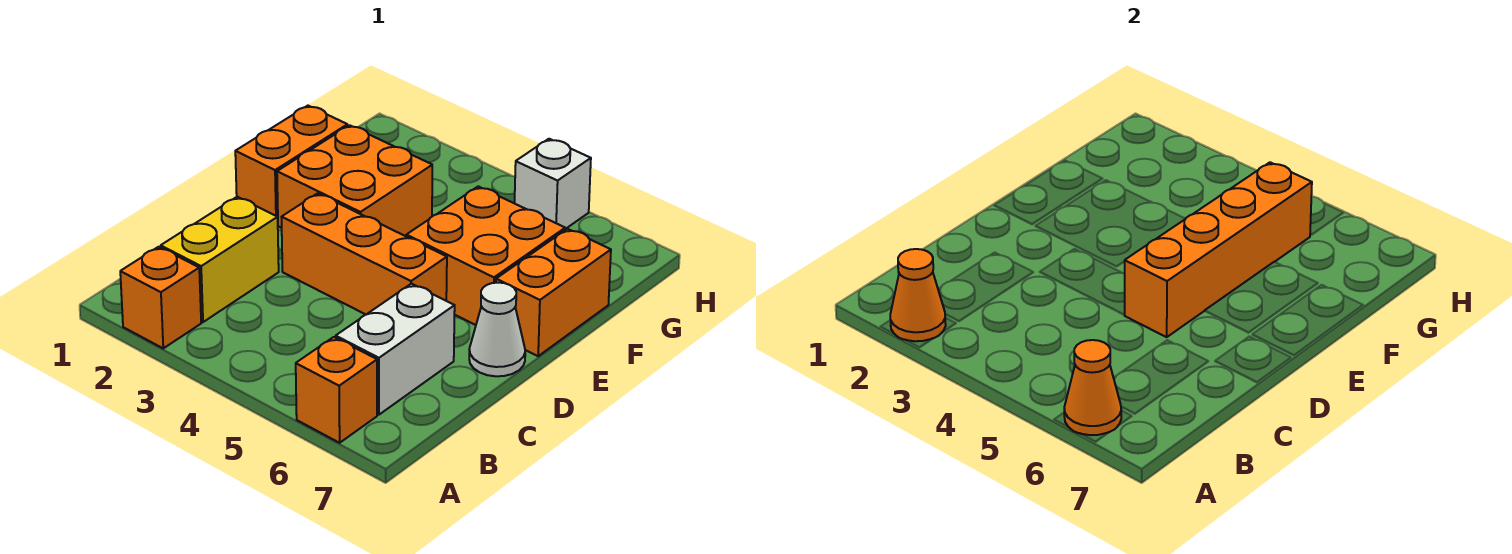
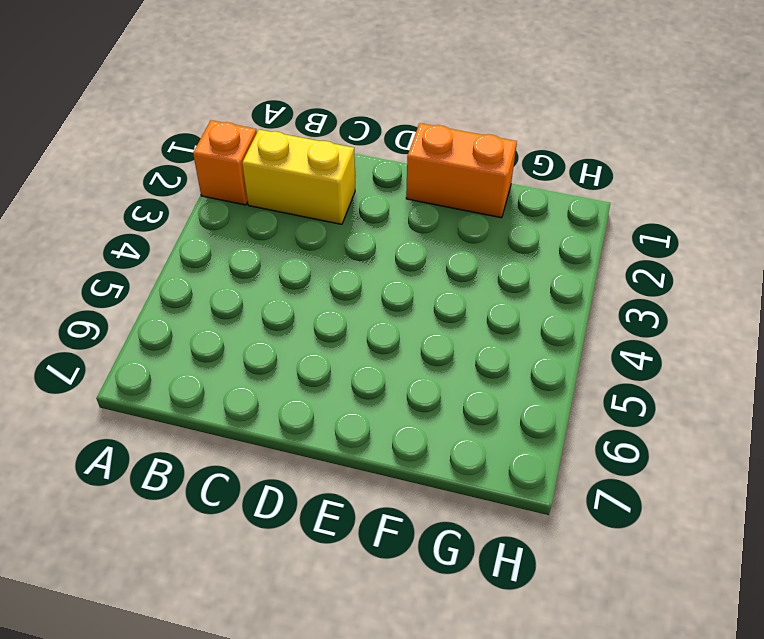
none -> orange 1x1 brick [296,337,377,443]
none -> white 1x2 brick [336,284,455,415]
none -> orange 1x3 brick [282,193,447,314]

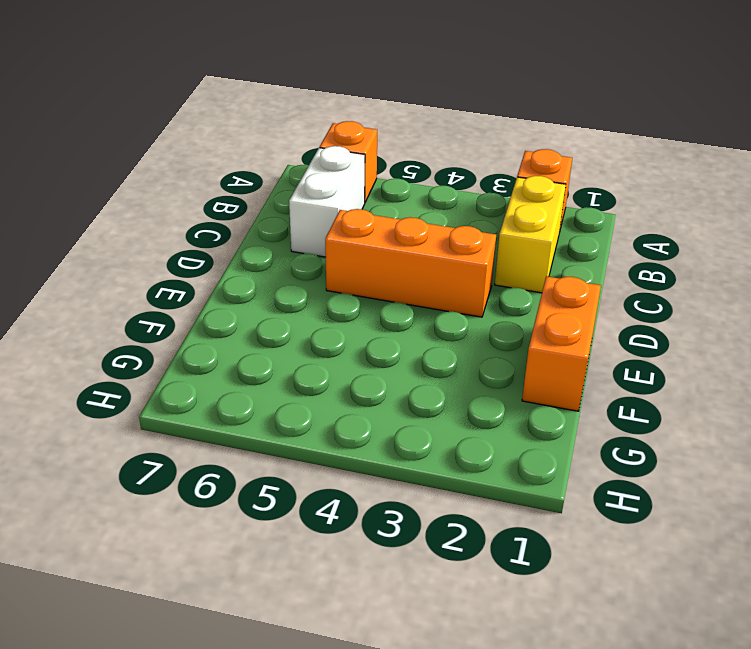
none -> white 1x1 cone [469,283,525,376]
none -> orange 2x2 brick [277,125,432,236]
none -> orange 2x2 brick [406,186,565,325]

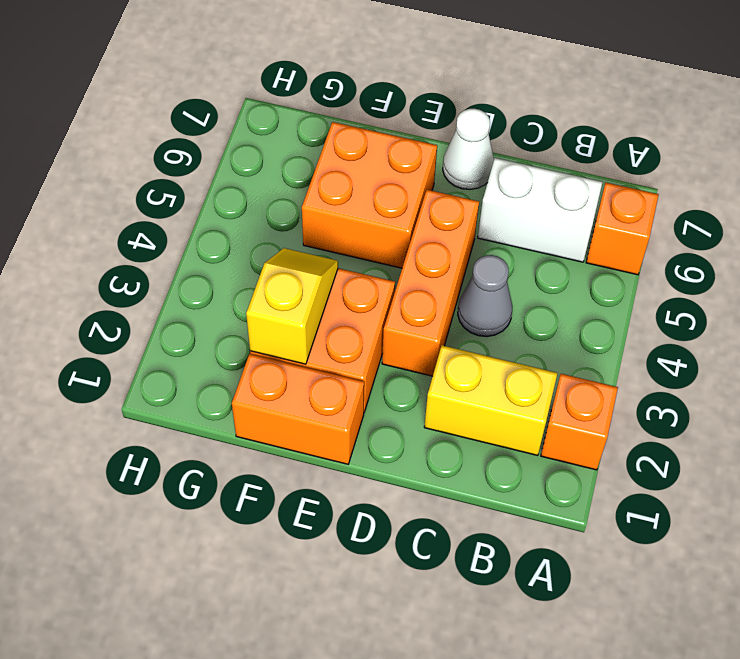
grey 1x1 cone [458,255,512,337] -> none
yellow 1x2 slope [246,248,338,364] -> none
none -> orange 1x2 brick [496,229,611,356]
none -> white 1x1 brick [515,139,591,229]
none -> orange 1x1 cone [890,249,946,341]

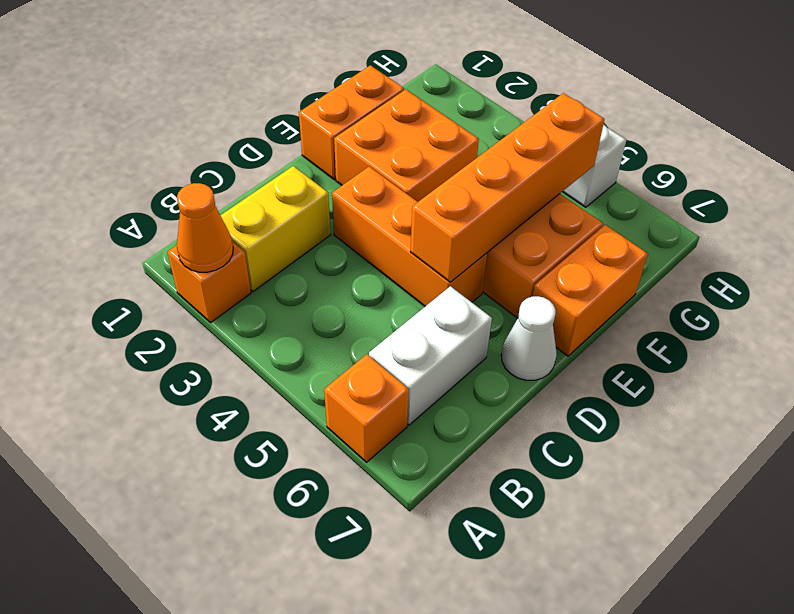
none -> orange 1x1 cone [1064,340,1121,435]

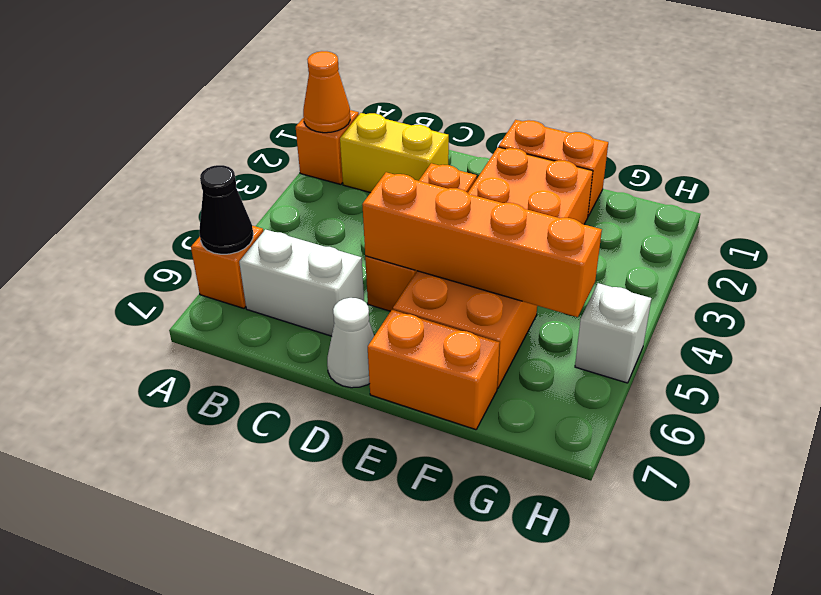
black 1x1 cone [199,165,253,254] -> orange 1x1 cone [1064,340,1121,435]

